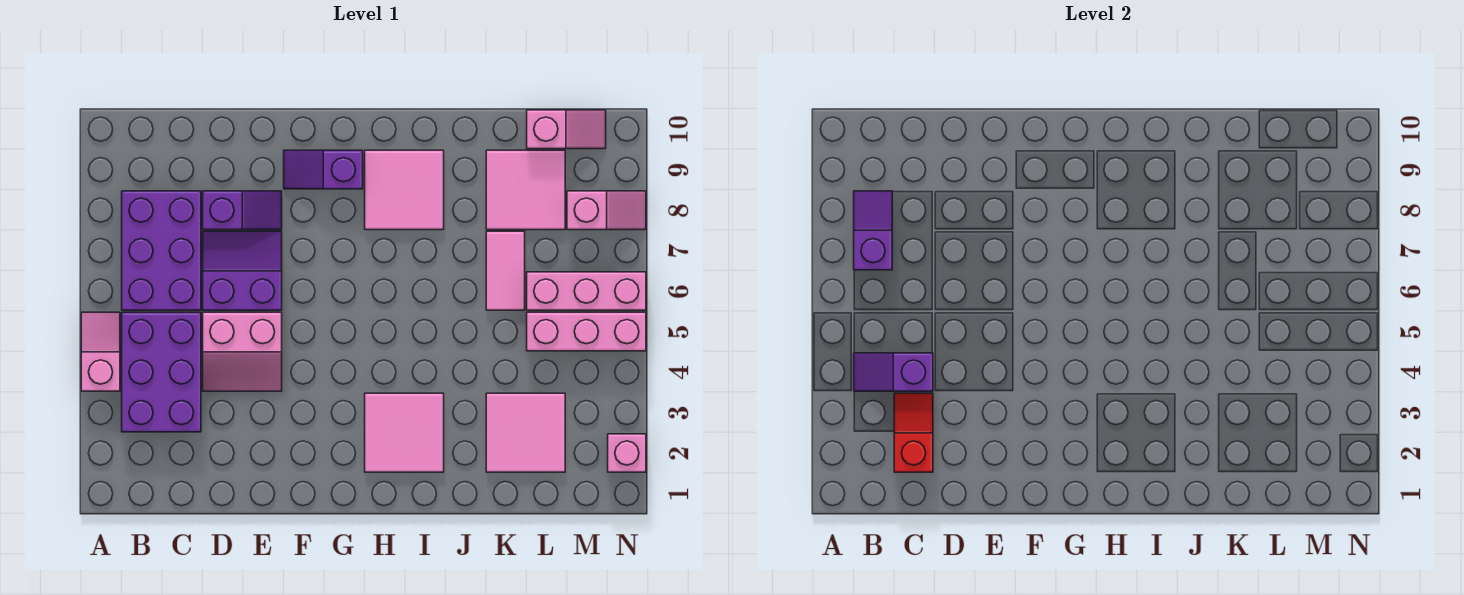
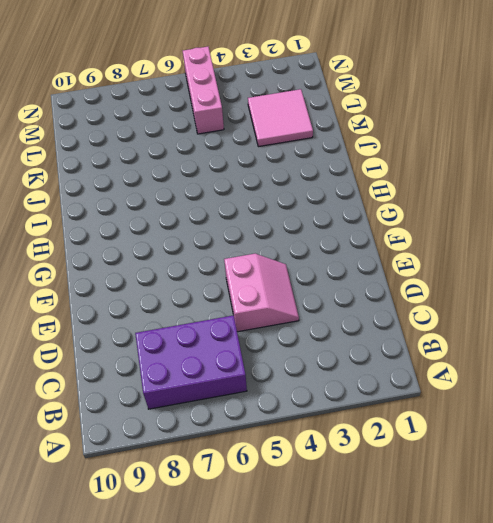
none -> pink 1x2 slope [81,312,120,391]
none -> purple 2x3 brick [122,312,201,432]
none -> purple 2x2 slope [203,231,282,310]

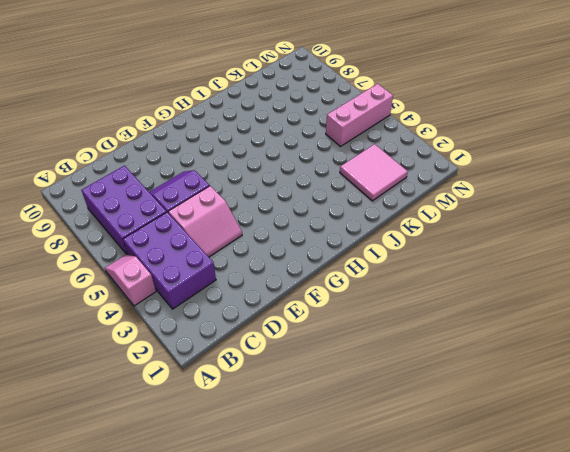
none -> purple 1x2 slope [203,191,282,230]
none -> purple 1x2 slope [284,150,363,189]
none -> pink 2x2 tile [365,393,444,472]

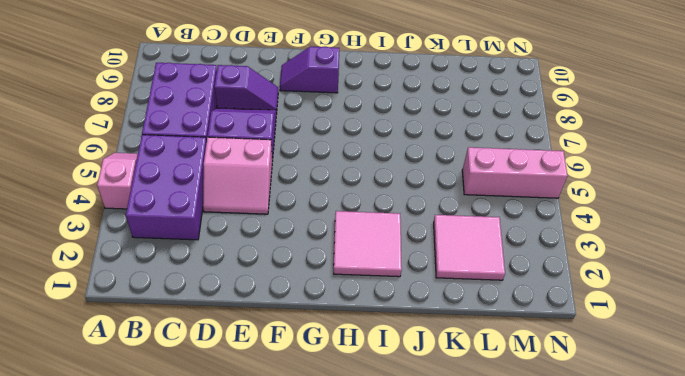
none -> pink 2x2 tile [365,150,444,230]
none -> pink 1x2 tile [486,231,525,310]
none -> pink 2x2 tile [486,150,565,230]

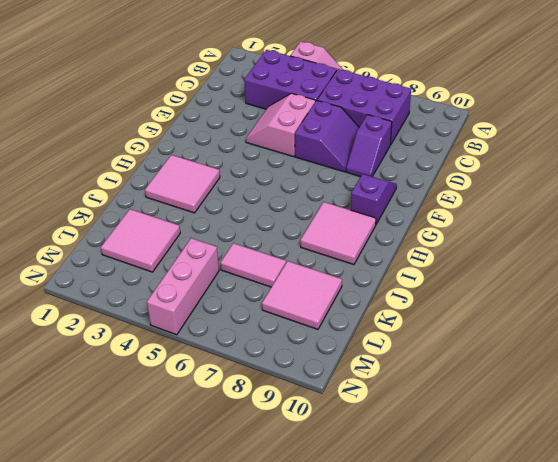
none -> pink 1x3 brick [527,272,646,310]
none -> pink 1x2 slope [527,110,606,149]
none -> pink 1x2 slope [567,191,646,230]

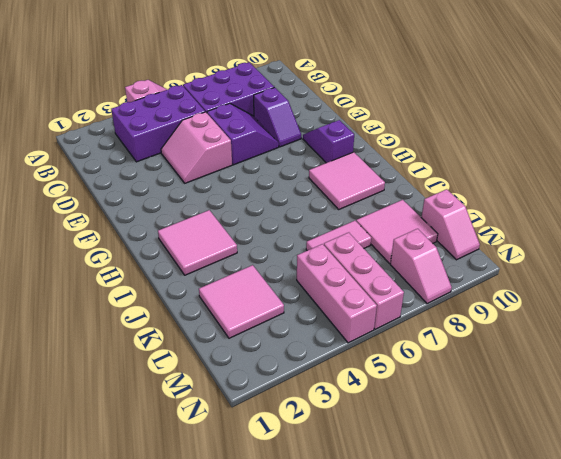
none -> pink 1x1 brick [608,434,646,472]
none -> purple 1x2 slope [854,353,933,391]
none -> purple 1x2 slope [854,191,892,270]

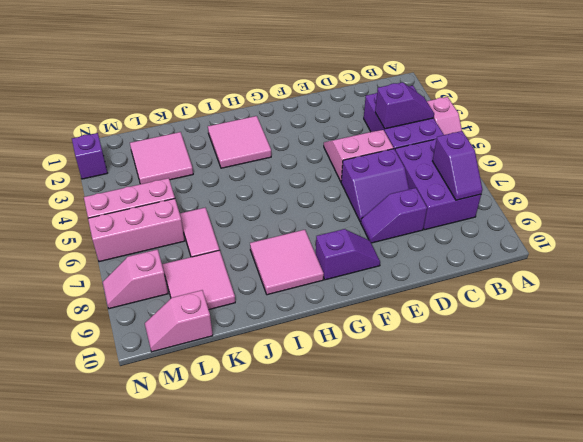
purple 1x1 brick [72,133,107,179] -> pink 1x1 brick [608,434,646,472]
none -> red 1x2 slope [894,393,933,472]

